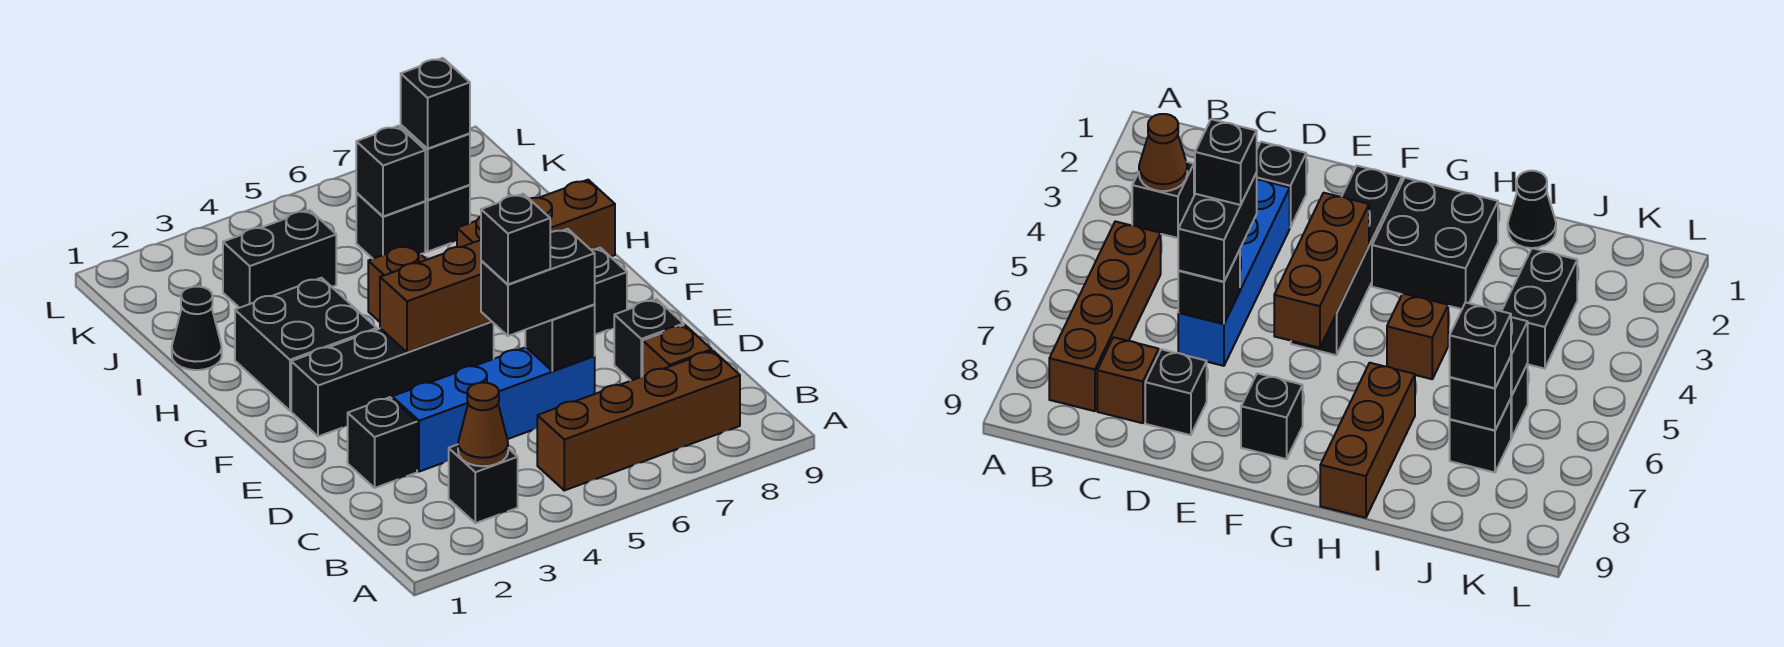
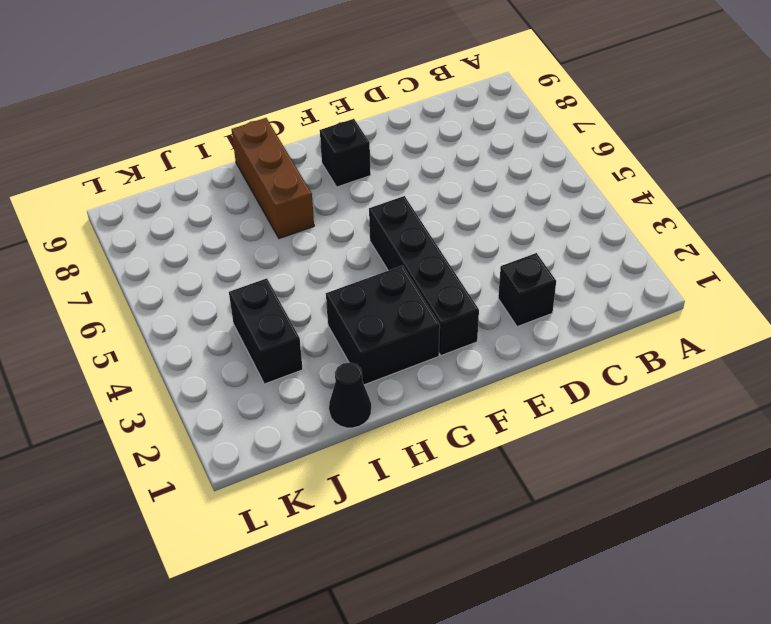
none -> black 1x1 brick [449,445,518,523]
none -> brown 1x4 brick [537,351,740,490]
none -> brown 1x1 brick [643,325,712,376]

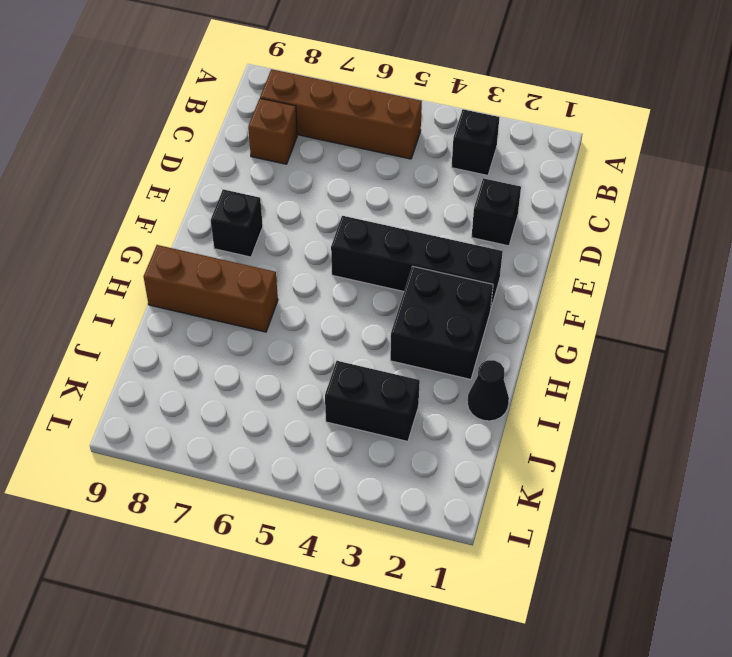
none -> blue 1x4 brick [392,347,595,472]
none -> black 1x1 brick [614,299,684,381]
none -> brown 1x1 brick [368,245,426,322]

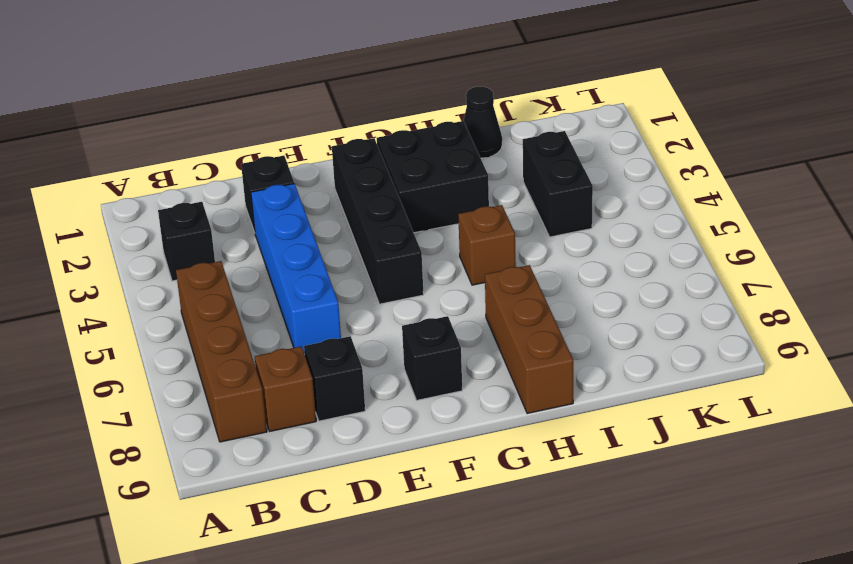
none -> black 1x1 brick [356,193,425,259]
none -> black 1x1 brick [425,185,470,251]
none -> brown 1x1 cone [458,383,508,466]

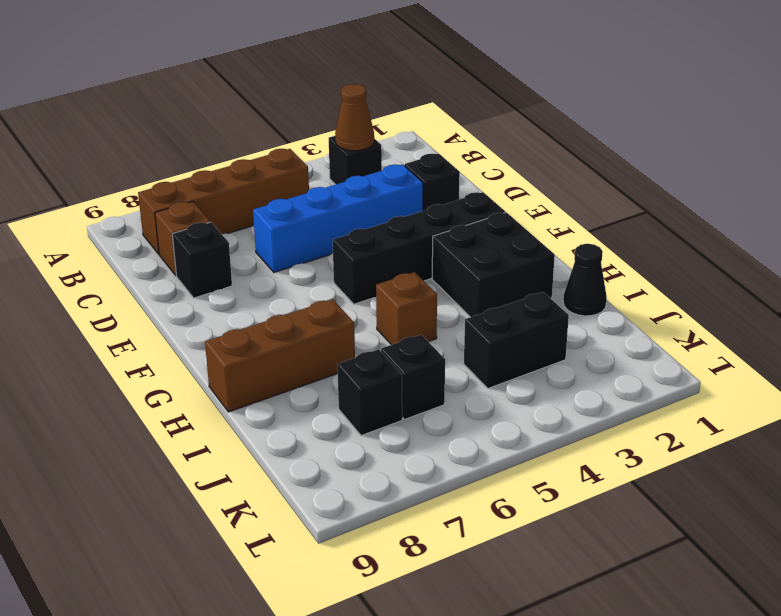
none -> black 1x1 brick [591,248,627,335]
none -> black 1x1 brick [525,305,595,371]
none -> brown 1x3 brick [380,240,491,352]

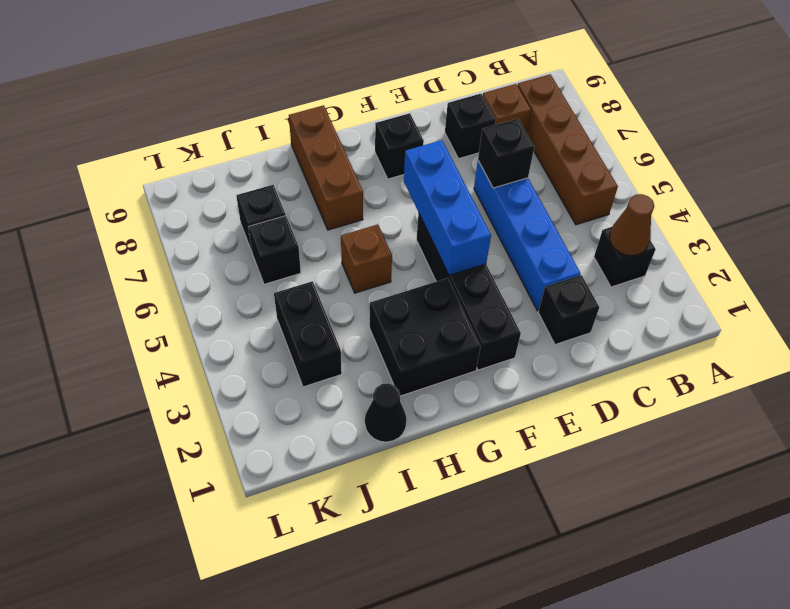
blue 1x3 brick [404,140,491,275] -> brown 1x3 brick [380,240,491,352]
none -> black 1x1 brick [356,126,425,217]
none -> black 1x1 brick [401,125,470,200]
none -> black 1x2 brick [481,229,595,336]

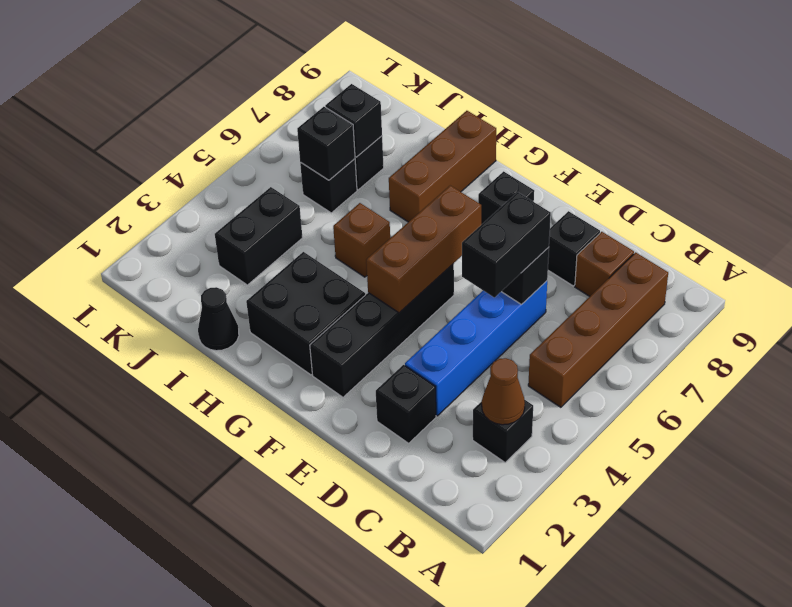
none -> black 1x1 brick [401,58,470,149]
none -> black 1x1 brick [481,194,550,284]

